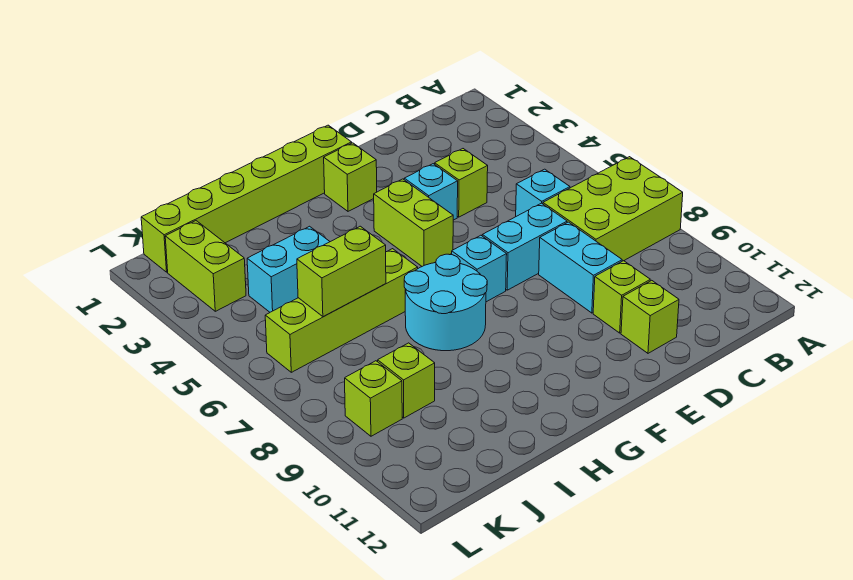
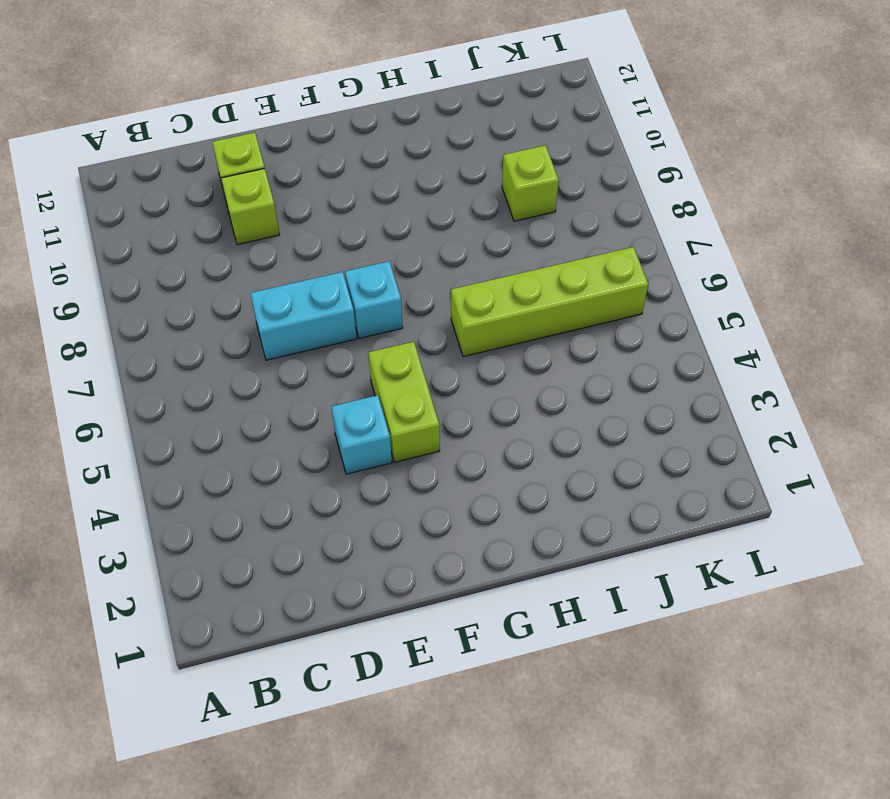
none -> lime 2x3 brick [543,157,683,261]
none -> cyan 1x1 brick [516,169,570,216]
none -> lime 1x1 brick [435,149,488,217]

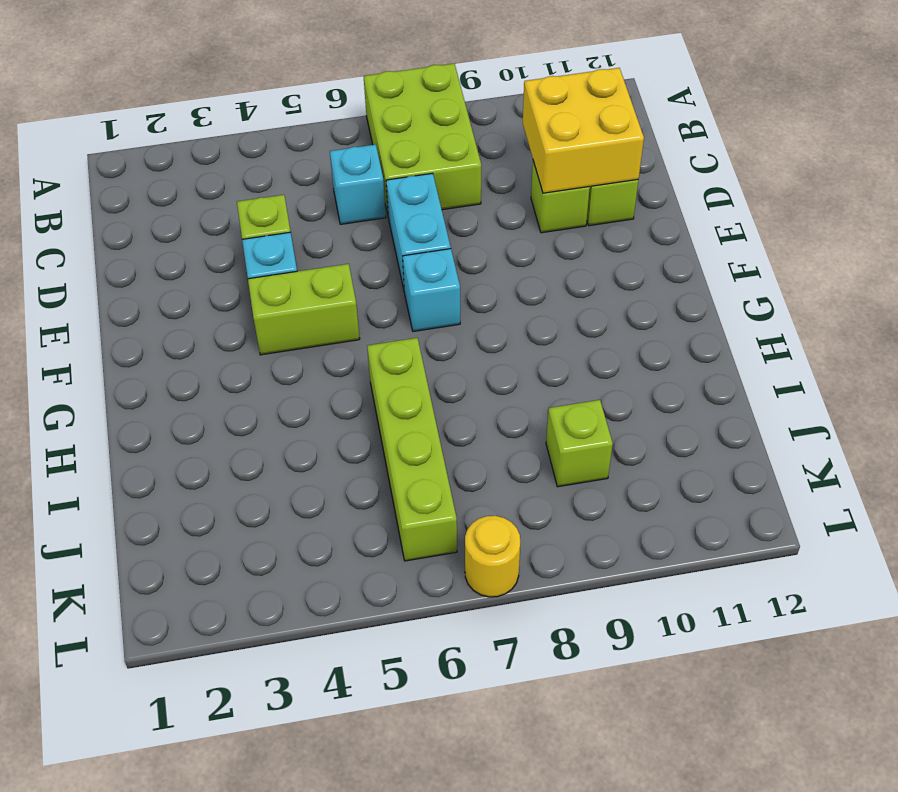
yellow 2x2 brick [523,68,644,193] -> none
yellow 1x1 round brick [465,516,520,597] -> none
none -> cyan 1x2 brick [539,222,622,313]
none -> lime 1x6 brick [141,125,352,272]
none -> lime 1x1 brick [324,143,377,211]

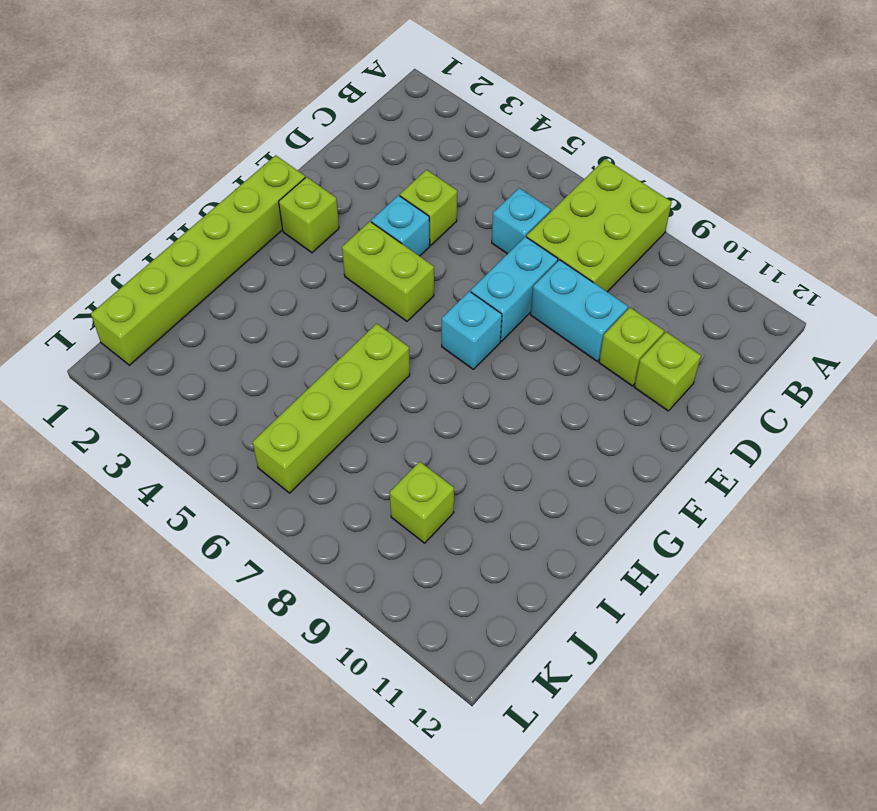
none -> cyan 2x2 round brick [404,254,487,351]
none -> cyan 1x2 brick [247,226,330,312]
none -> lime 1x2 brick [165,221,246,311]

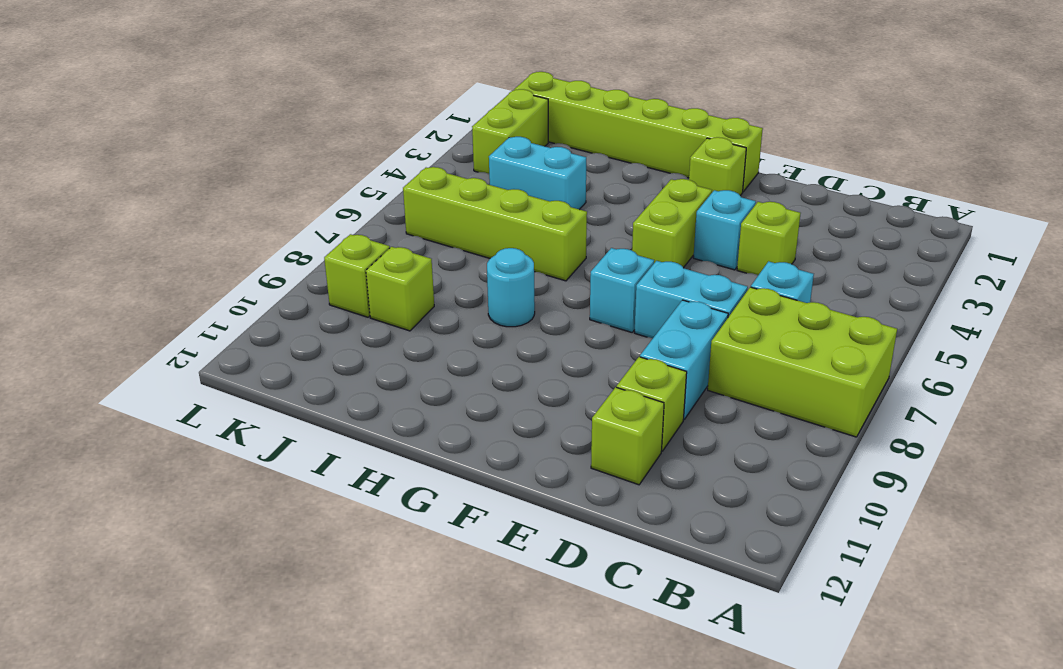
cyan 1x1 round brick [487,248,535,327] -> cyan 2x2 round brick [404,254,487,351]
none -> lime 1x2 brick [297,226,386,317]

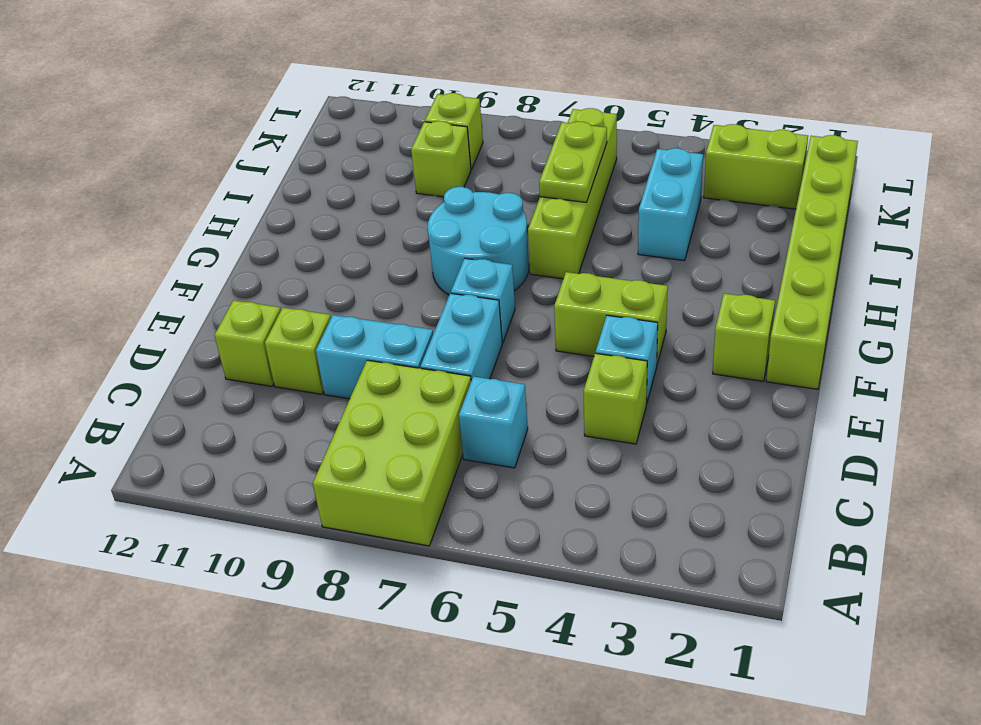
lime 1x2 plate [539,122,607,203] -> lime 1x2 brick [297,226,386,317]

